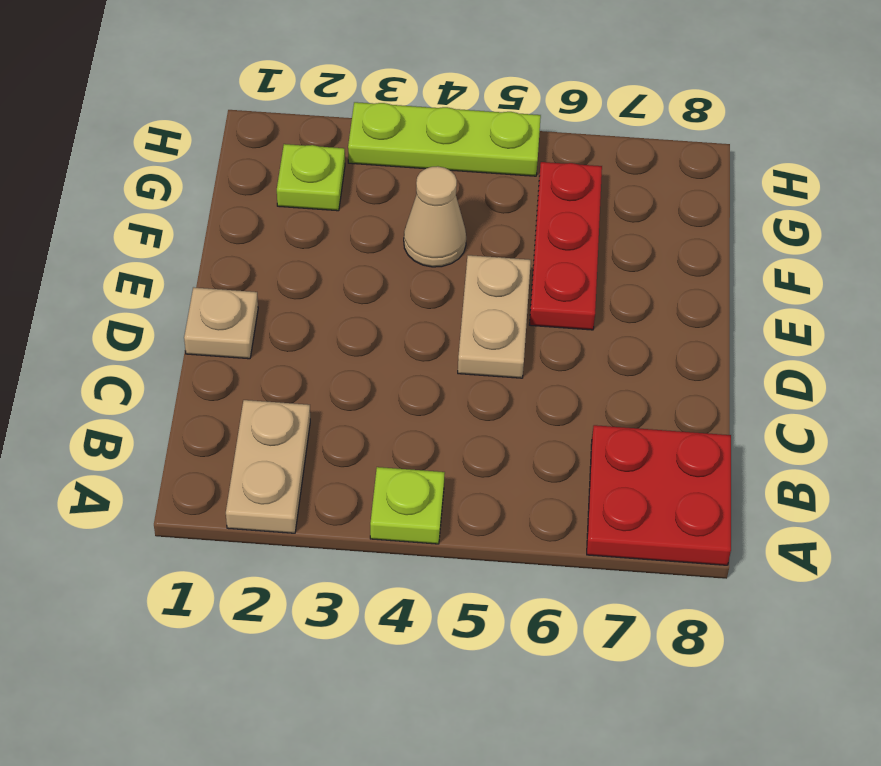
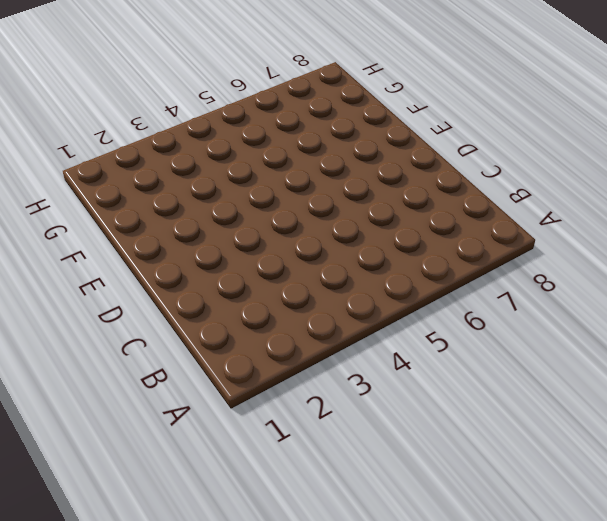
none -> tan 1x2 plate [226,400,310,533]
none -> lime 1x1 plate [370,467,445,544]

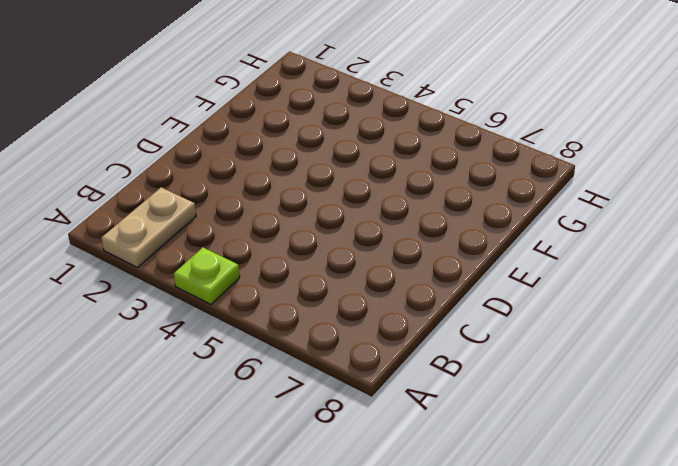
none -> red 2x2 plate [587,425,731,565]
none -> tan 1x1 plate [184,287,258,359]

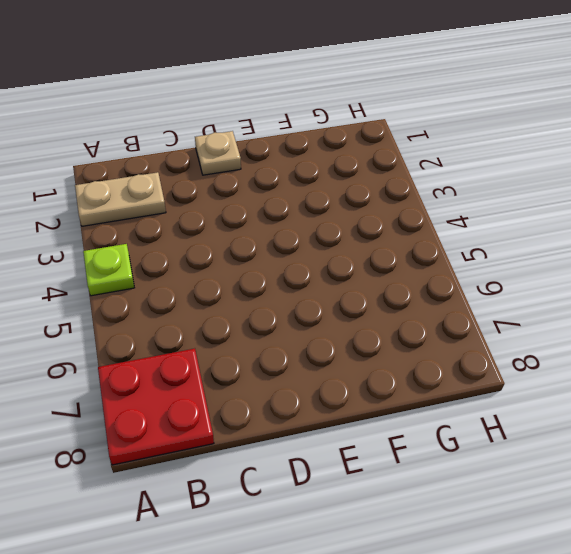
none -> tan 1x2 plate [458,255,531,378]
none -> red 1x3 plate [529,162,602,330]

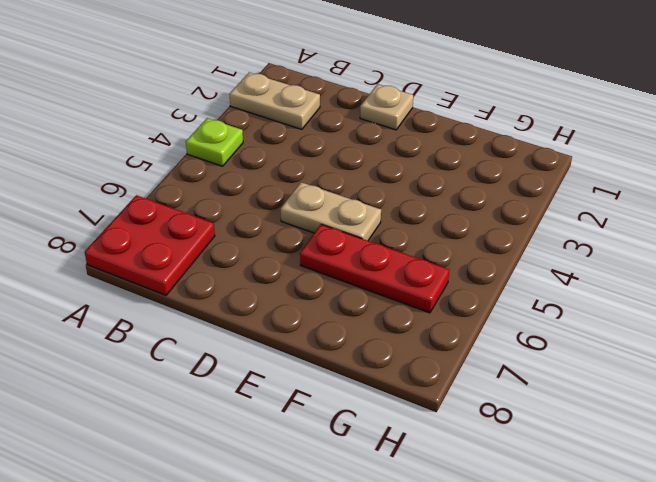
none -> tan 1x1 cone [404,166,466,267]
none -> lime 1x1 plate [277,144,345,211]

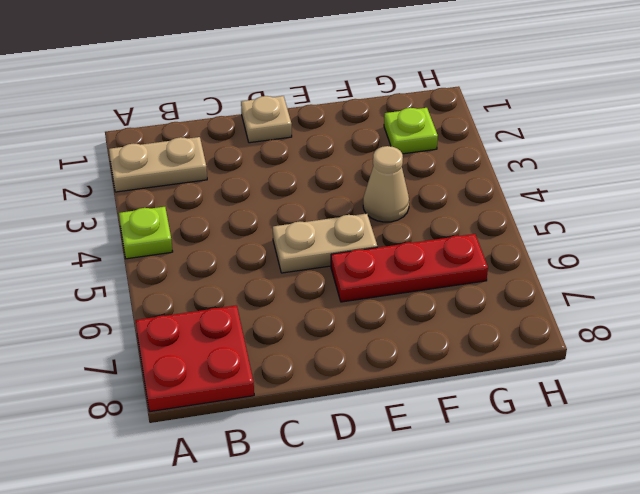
none -> lime 1x3 plate [348,102,541,176]

